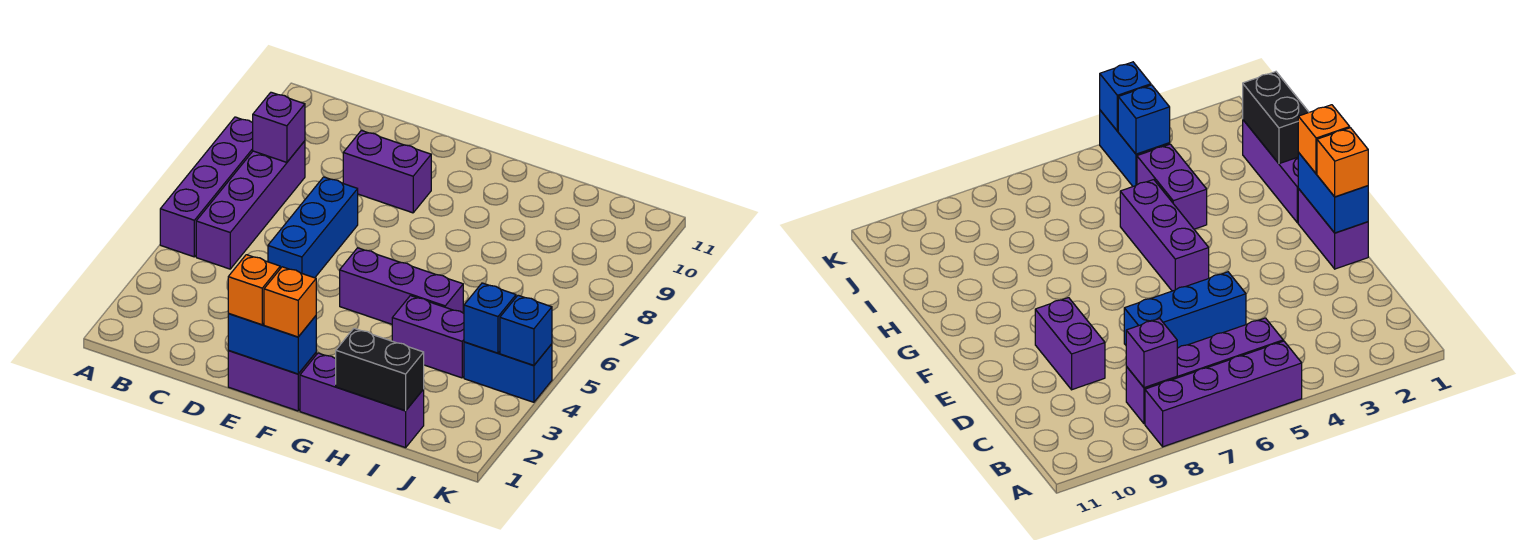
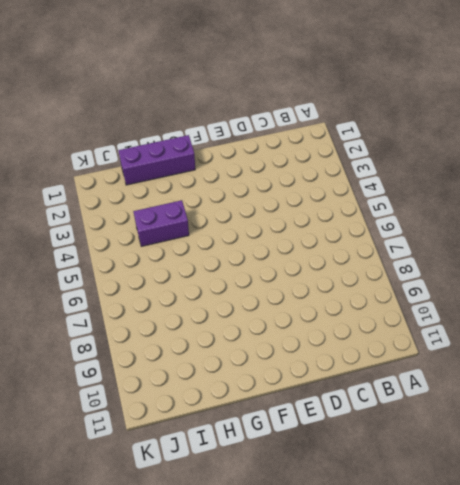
none -> purple 1x4 brick [160,117,253,257]
none -> purple 1x4 brick [196,141,305,269]
none -> blue 1x3 brick [268,177,358,278]

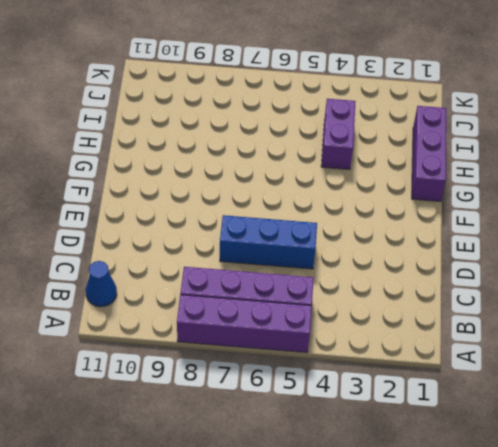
blue 1x1 cone [86,261,117,307] -> none
none -> purple 1x2 brick [343,130,431,213]
none -> purple 1x2 brick [228,351,316,411]
none -> purple 1x3 brick [340,248,463,324]

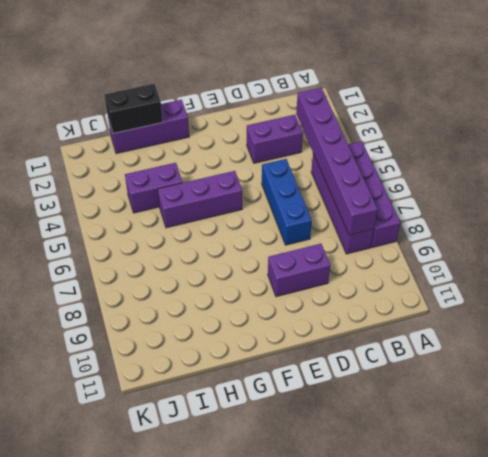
purple 1x6 brick [296,88,378,235] -> purple 1x1 brick [253,92,305,162]
purple 1x2 brick [247,115,303,163] -> purple 1x2 brick moved to [228,351,316,411]
none -> blue 1x2 brick [464,342,552,402]
none -> blue 1x2 brick [228,314,316,374]
none -> blue 1x1 brick [464,283,516,353]

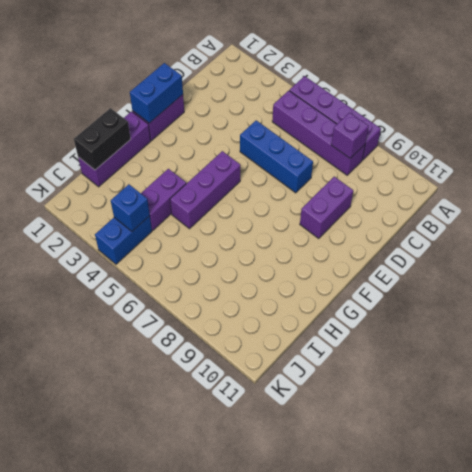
none -> blue 1x1 brick [500,295,552,365]
none -> orange 1x1 brick [228,255,280,325]
none -> orange 1x1 brick [264,267,316,337]

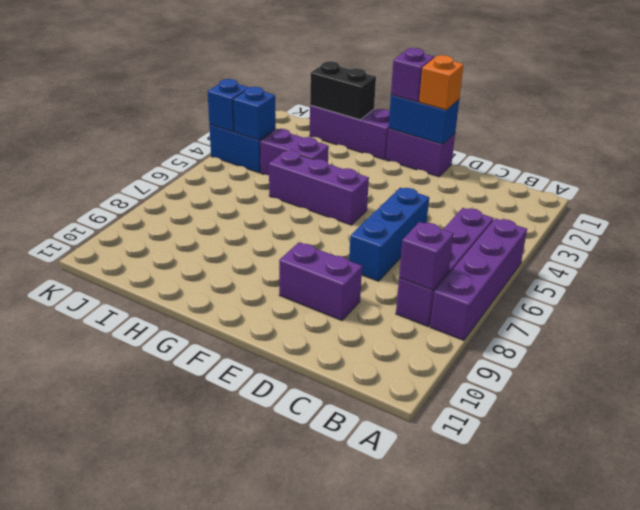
purple 1x1 brick [391,48,434,102] -> orange 1x1 brick [264,267,316,337]

